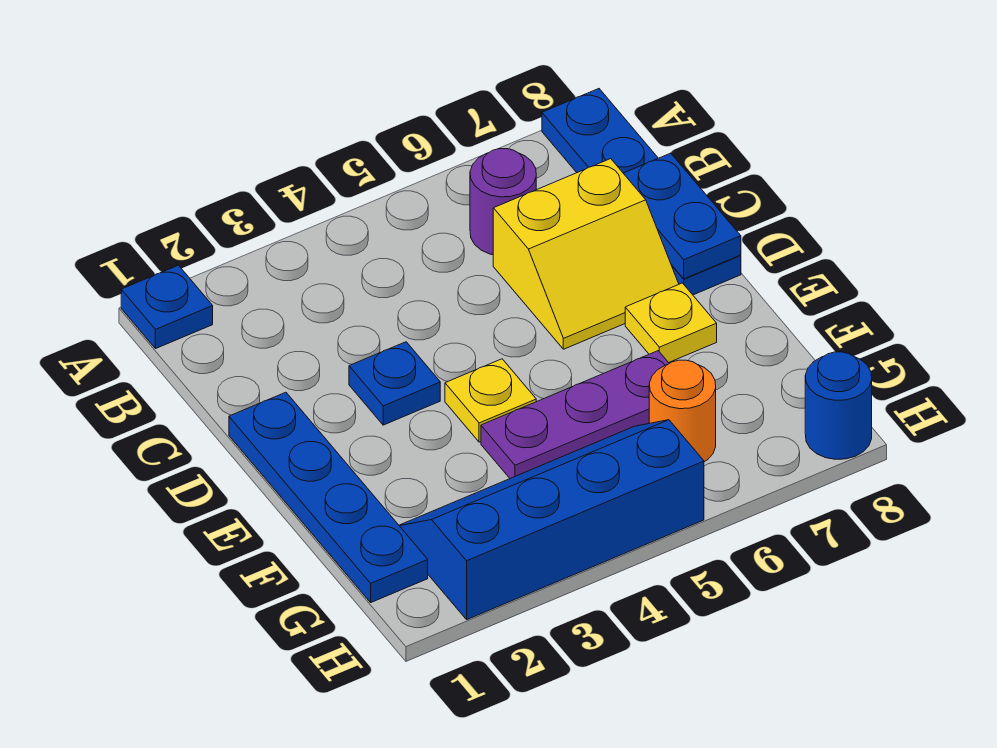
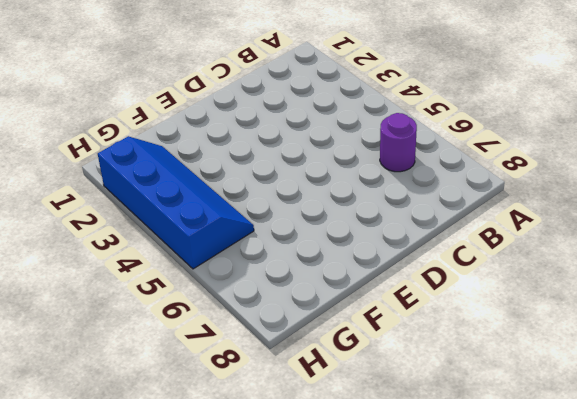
none -> blue 1x1 plate [121,265,213,349]
none -> blue 1x4 plate [542,89,741,295]
none -> yellow 2x2 slope [493,159,679,349]

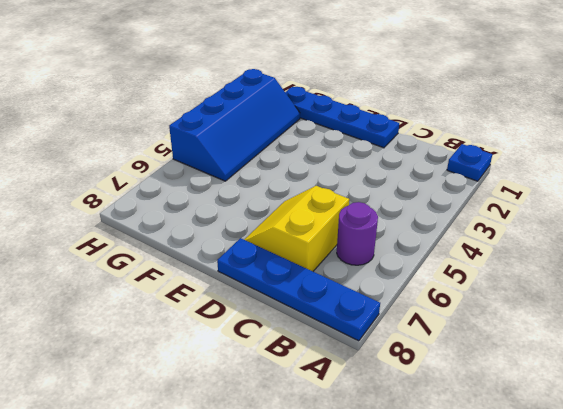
none -> blue 1x1 plate [349,342,440,425]
none -> yellow 1x1 plate [445,359,536,442]
none -> yellow 1x1 plate [625,283,717,363]

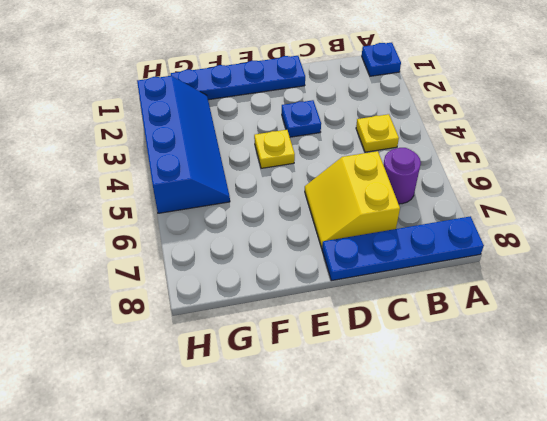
yellow 1x1 plate [356,114,399,152] -> yellow 1x1 plate moved to [625,283,717,363]
none -> purple 1x3 plate [481,351,669,478]
none -> orange 1x1 round brick [649,360,716,462]
none -> blue 1x1 round brick [805,352,872,459]

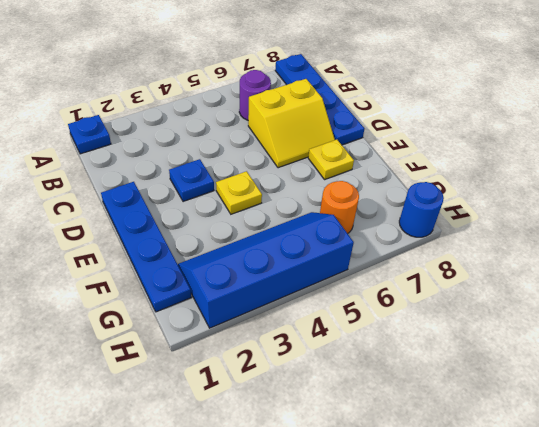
none -> purple 1x3 plate [481,351,669,478]
none -> blue 1x2 plate [623,153,741,279]

